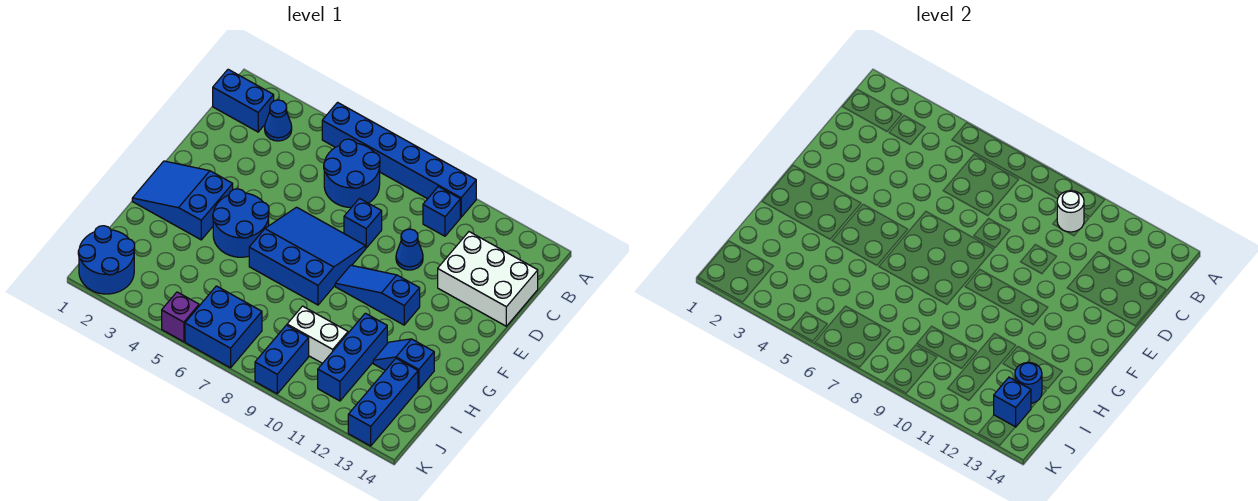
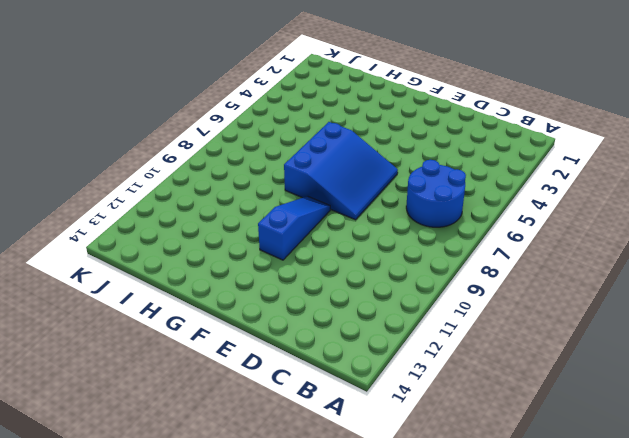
none -> blue 1x6 brick [322,102,476,217]
none -> blue 1x2 brick [213,69,274,132]
none -> blue 1x1 cone [265,100,292,141]

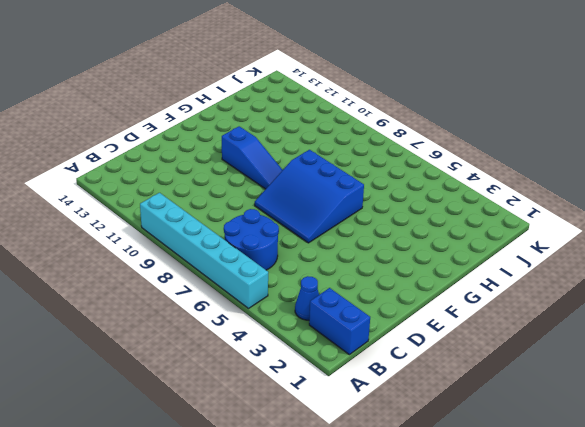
cyan 1x6 brick [140,193,268,308] -> blue 1x6 brick [322,102,476,217]
none -> blue 1x1 brick [423,187,460,236]
none -> white 2x3 brick [438,232,538,326]
none -> blue 1x1 brick [344,198,382,248]

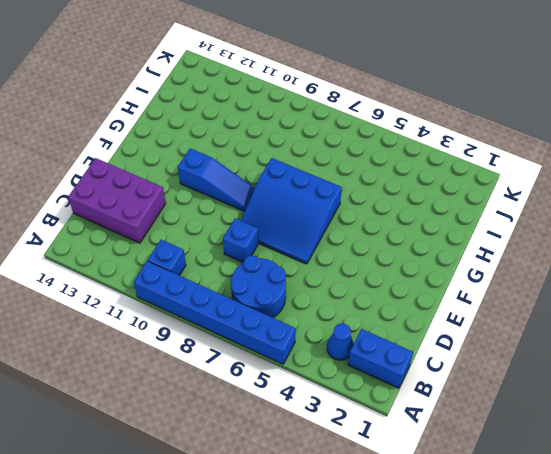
purple 2x3 brick [68,158,166,243] -> white 2x3 brick [438,232,538,326]
none -> blue 1x1 cone [396,229,423,270]
none -> blue 2x3 slope [132,161,233,240]
none -> blue 2x2 round brick [213,189,269,257]

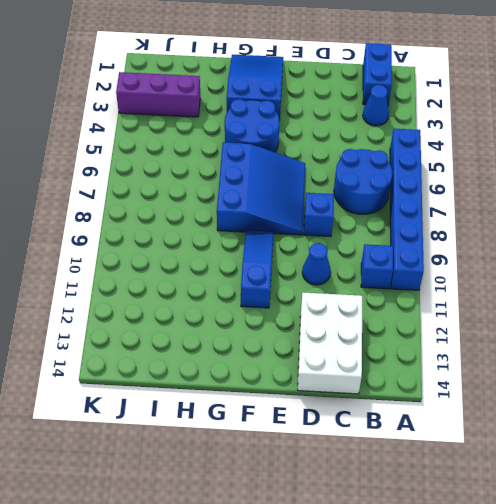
purple 1x3 brick [116,72,200,117] -> none
none -> blue 1x3 brick [318,313,387,401]
none -> blue 1x2 slope [373,339,434,389]
none -> white 1x2 brick [287,306,348,363]

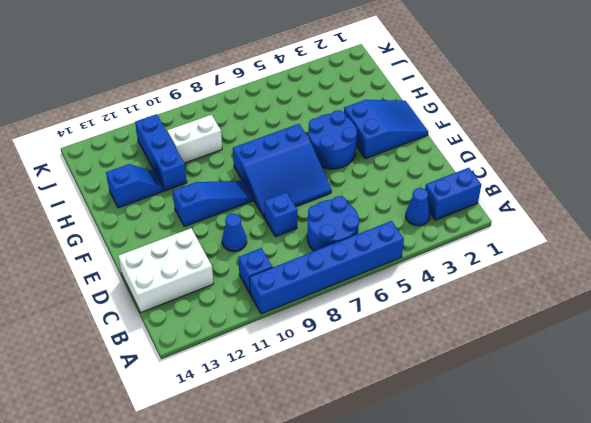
none -> blue 1x3 brick [348,358,418,446]
none -> blue 2x2 round brick [78,226,135,294]
none -> blue 2x2 brick [185,286,262,368]

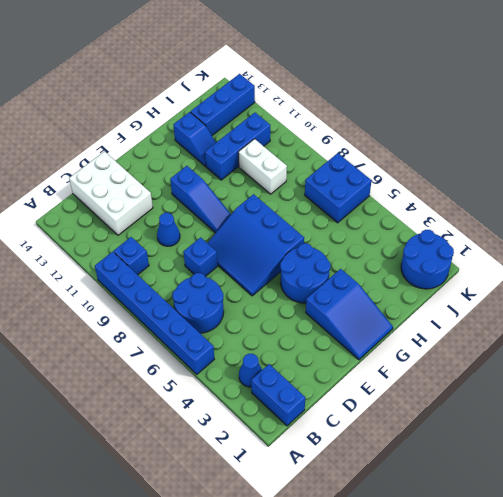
none -> blue 1x2 brick [255,325,309,394]
none -> purple 1x1 brick [162,292,199,342]
none -> white 1x1 round brick [1057,191,1084,232]

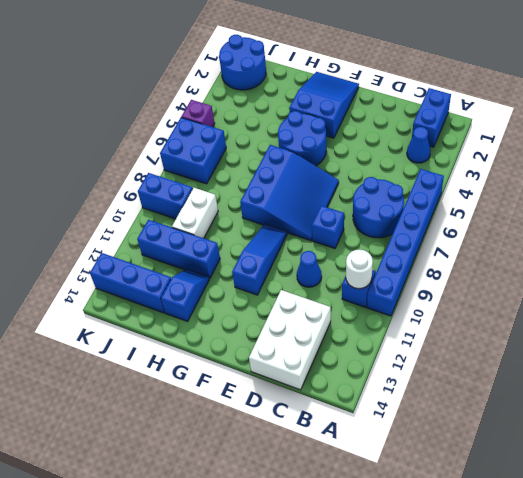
none -> blue 1x1 round brick [1015,362,1042,403]
none -> blue 1x1 brick [994,377,1031,427]

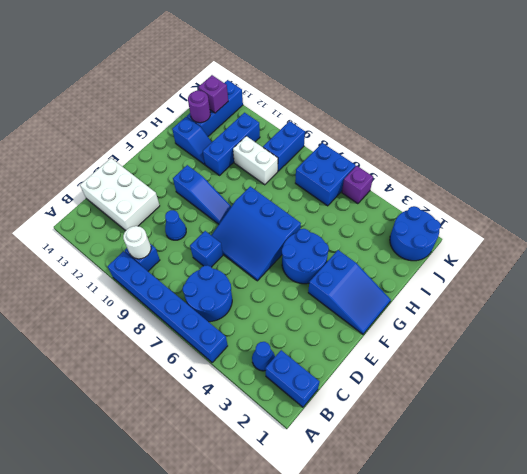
purple 1x1 round brick [188,91,210,123] -> blue 1x1 round brick [1015,362,1042,403]
purple 1x1 brick [198,75,228,113] -> blue 1x1 brick [994,377,1031,427]

